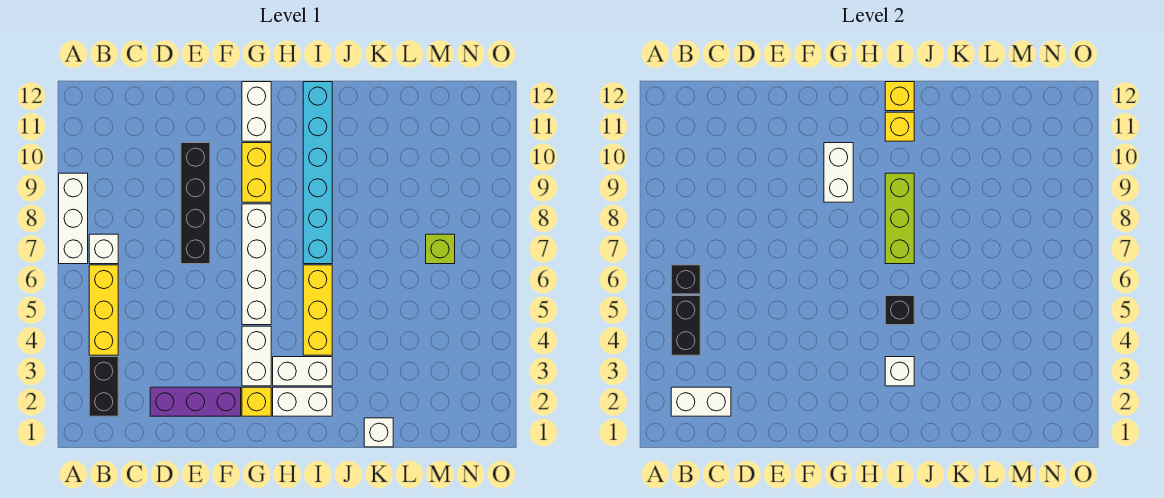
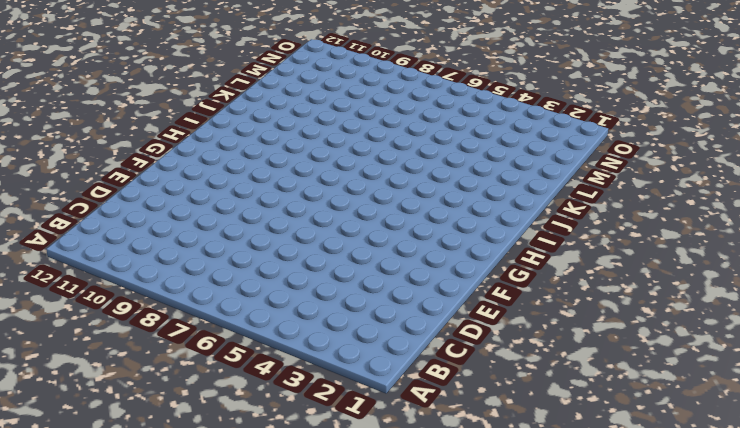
none -> white 1x3 brick [59,173,88,264]
none -> black 1x2 brick [89,357,118,416]
none -> yellow 1x3 brick [89,265,118,355]

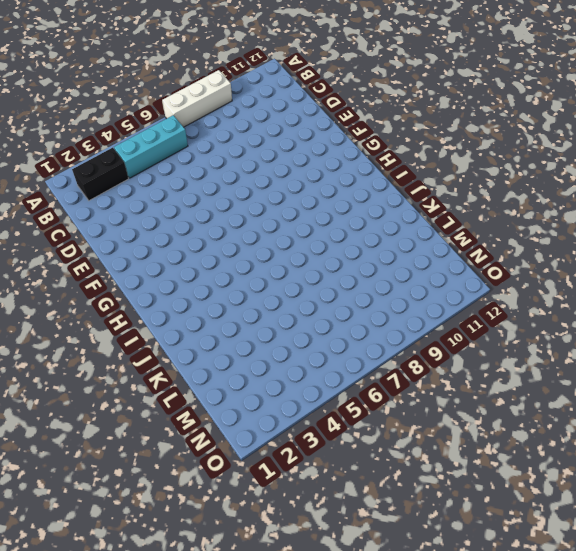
cyan 1x3 brick [114,115,188,178] -> yellow 1x3 brick [89,265,118,355]
none -> white 1x1 brick [89,234,118,264]
none -> purple 1x3 brick [150,387,241,416]
none -> black 1x4 brick [181,143,210,264]

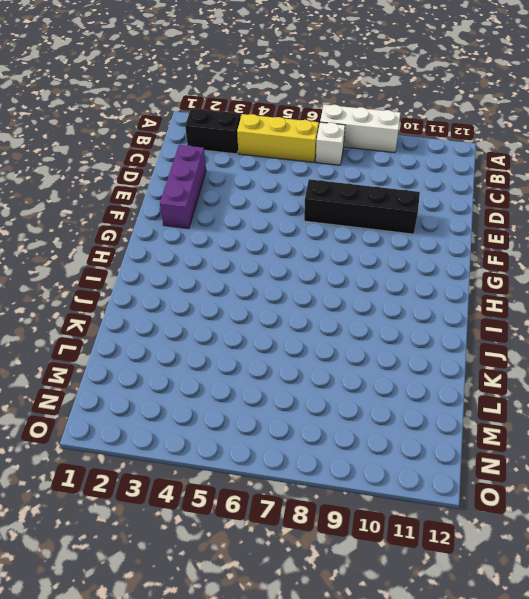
none -> yellow 1x1 brick [242,387,271,416]
none -> white 1x2 brick [242,326,271,386]
none -> white 1x4 brick [242,204,271,325]

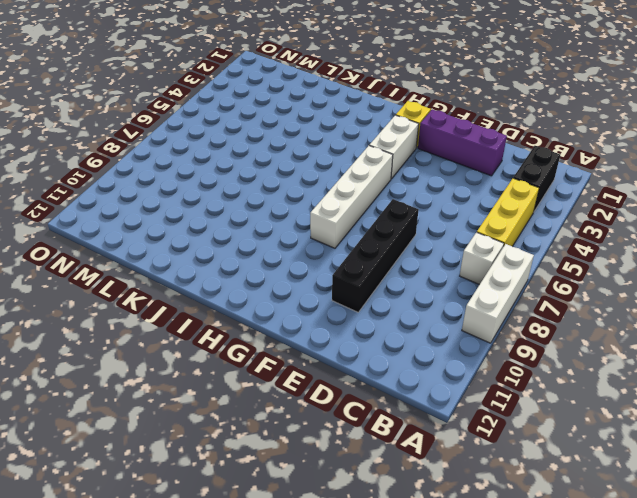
none -> yellow 1x2 brick [242,143,271,202]
none -> white 1x2 brick [242,82,271,141]
none -> white 1x2 brick [273,387,332,416]

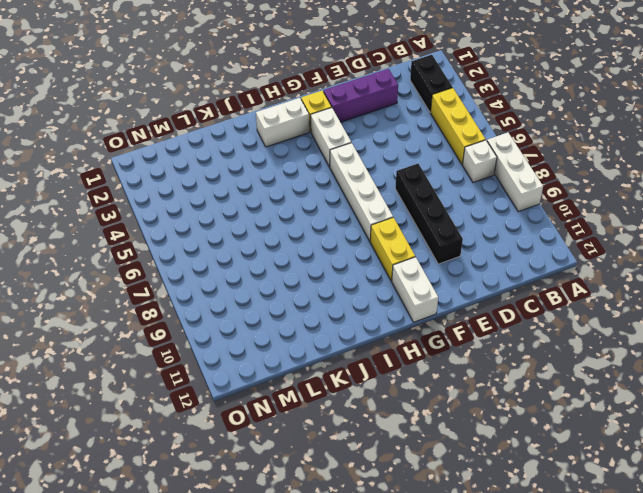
none -> white 1x2 brick [273,357,332,386]
none -> yellow 1x3 brick [303,265,332,355]
none -> cyan 1x6 brick [303,82,332,264]

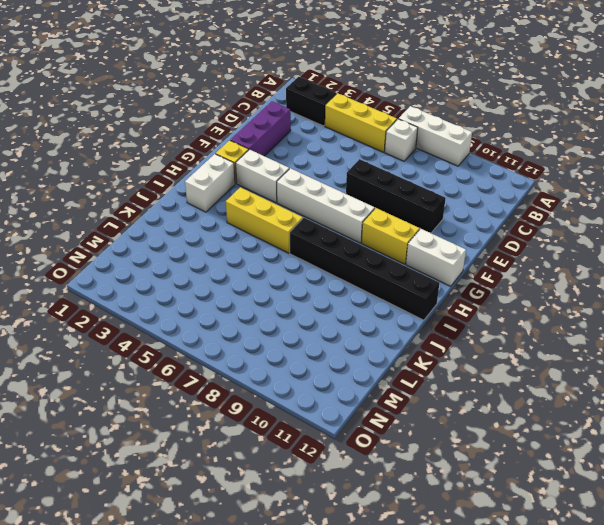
black 1x6 brick [290,218,439,320] -> cyan 1x6 brick [303,82,332,264]
none -> white 1x2 brick [273,357,332,386]
none -> white 1x1 brick [364,418,393,447]
none -> lime 1x1 brick [426,234,455,264]

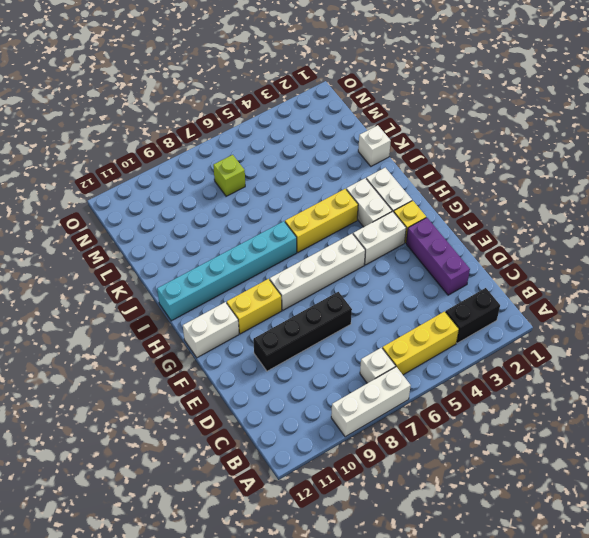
none -> white 1x2 brick [671,387,731,416]
none -> black 1x2 brick [671,296,700,355]
none -> black 1x1 brick [671,265,700,294]

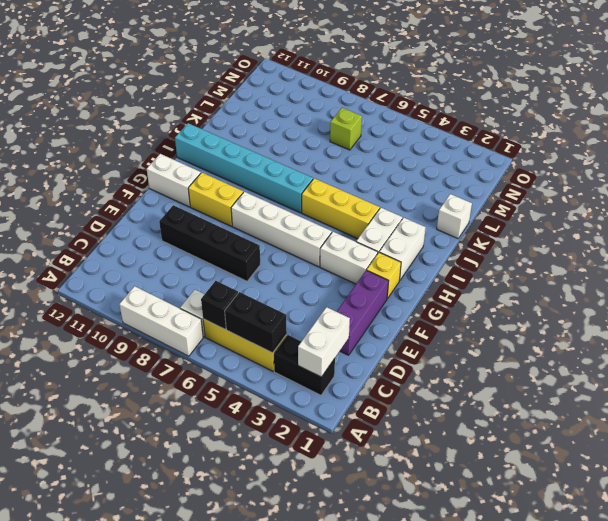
none -> white 1x2 brick [824,143,853,202]
none -> white 1x1 brick [885,357,914,386]
none -> black 1x1 brick [885,296,914,325]

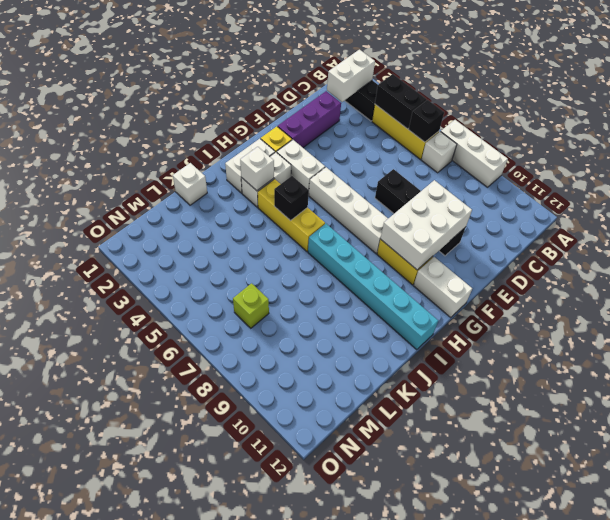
white 2x3 brick [380,180,472,270] -> white 1x2 brick [824,143,853,202]
none -> lime 1x3 brick [885,173,914,264]
none -> yellow 1x1 brick [885,112,914,141]
none -> yellow 1x1 brick [885,82,914,111]

